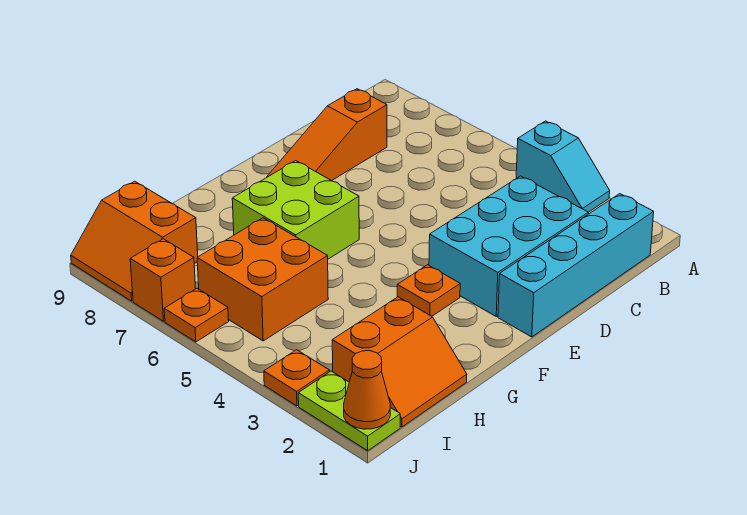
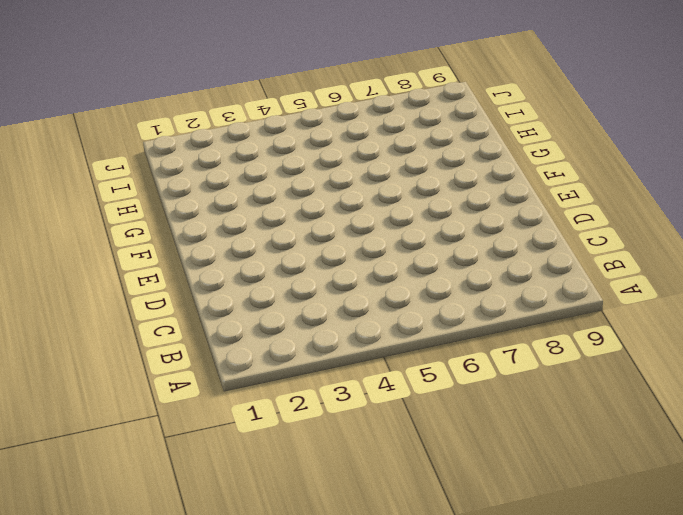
none -> cyan 1x2 slope [516,121,610,212]
none -> cyan 1x4 brick [498,194,654,337]
none -> cyan 2x3 brick [429,176,588,316]

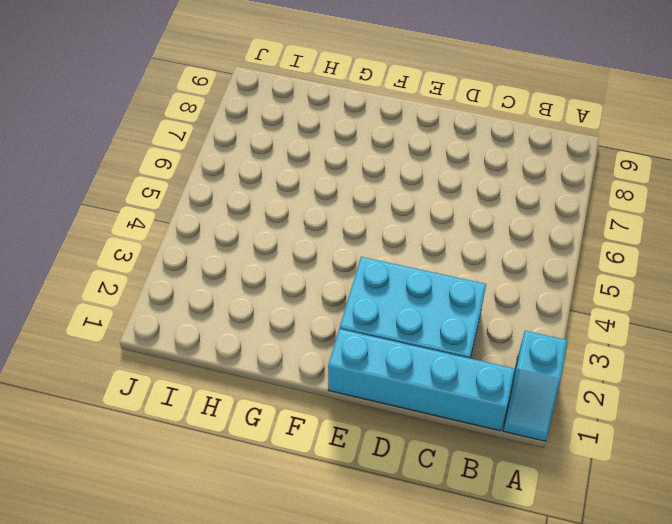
cyan 1x2 slope [503,331,567,441] -> cyan 1x2 slope moved to [516,121,610,212]
none -> orange 1x3 slope [267,89,387,181]
none -> orange 1x1 plate [397,265,460,316]
none -> lime 2x2 brick [232,161,359,259]

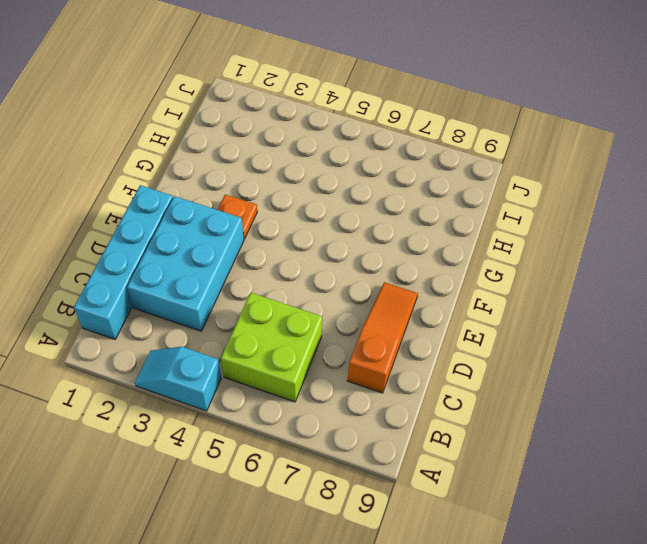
lime 2x2 brick [221,293,322,402] -> lime 2x2 brick moved to [232,161,359,259]
none -> orange 2x2 slope [332,297,467,427]
none -> orange 2x2 brick [197,218,328,341]
none -> orange 2x2 slope [71,181,198,301]

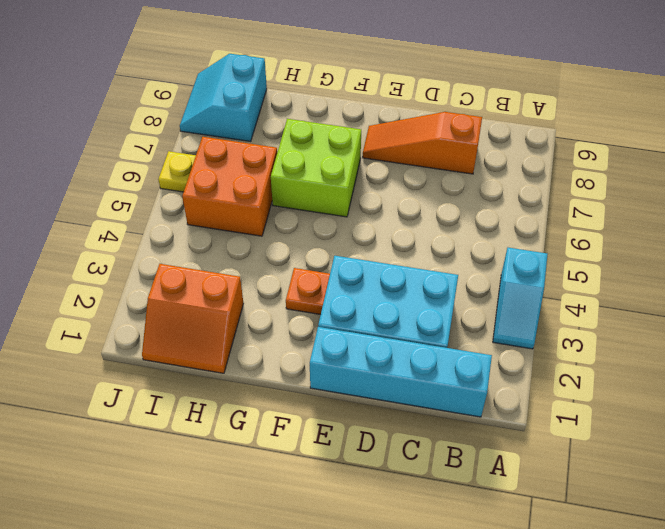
cyan 2x2 slope [180,54,267,141] -> orange 2x2 slope [71,181,198,301]
yellow 1x1 plate [158,151,196,192] -> orange 1x1 plate [164,289,229,342]
none -> lime 1x2 plate [298,371,400,451]
none -> orange 1x1 plate [264,350,329,406]
none -> orange 1x1 brick [130,239,196,321]

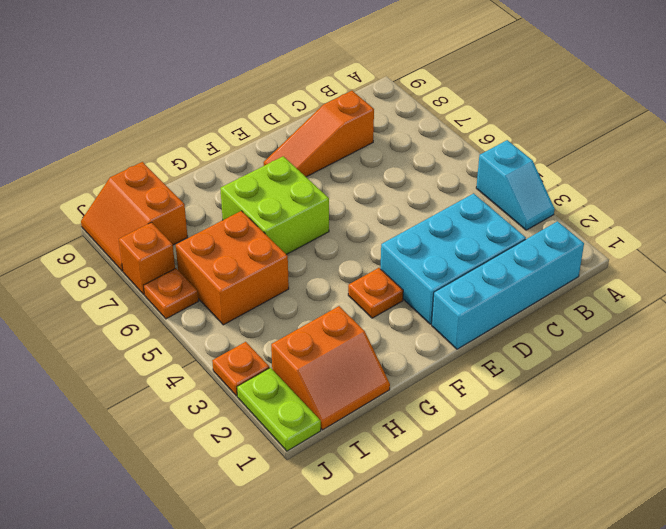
none -> orange 1x1 cone [344,351,390,429]

